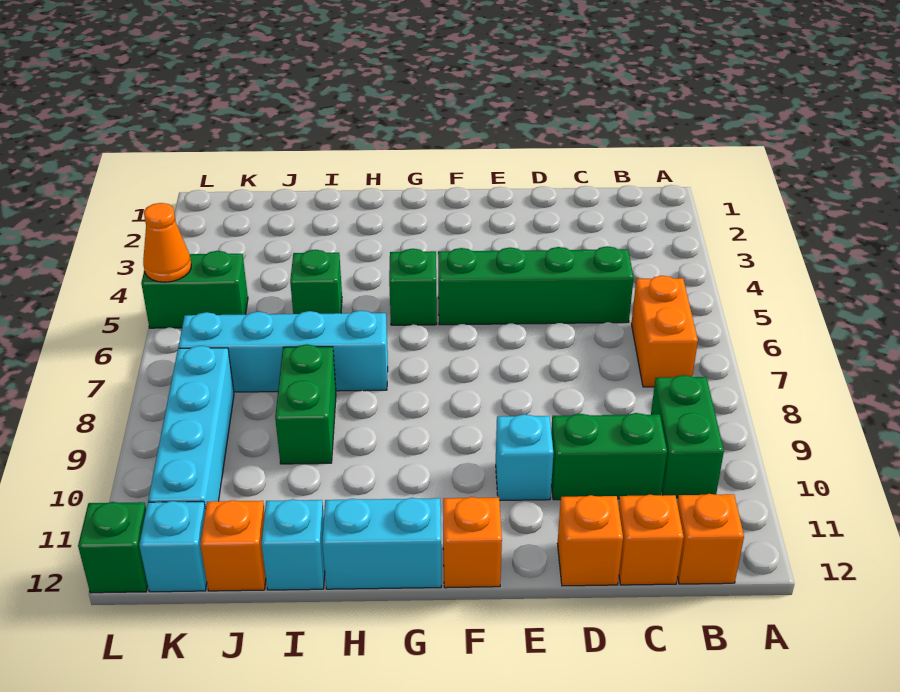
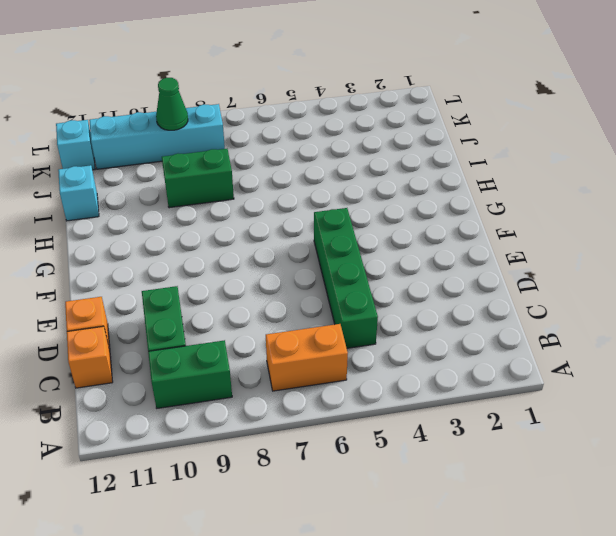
green 1x1 cone [156,78,188,130] -> none
none -> orange 1x1 brick [677,494,744,584]
none -> cyan 1x1 brick [496,414,553,500]
none -> orange 1x1 brick [443,497,502,588]

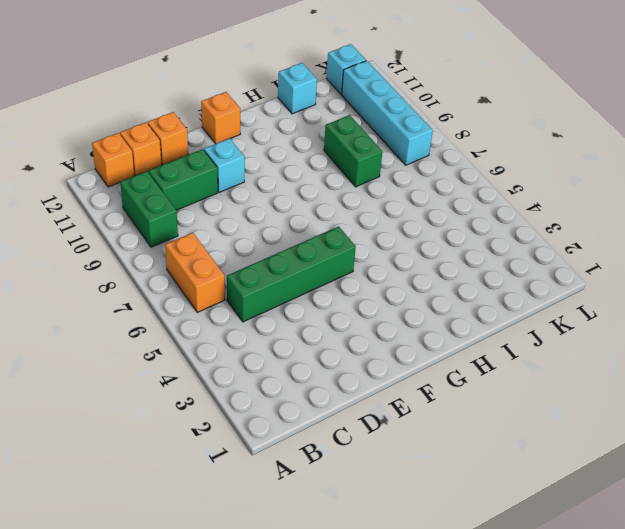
none -> green 1x1 brick [389,249,437,325]
none -> cyan 1x2 brick [322,498,441,589]
none -> cyan 1x4 brick [178,311,388,392]

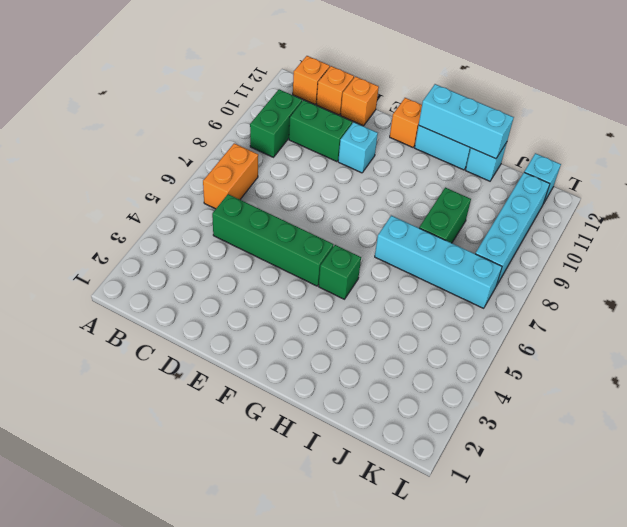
cyan 1x3 brick [419,84,514,159] -> none
none -> green 1x1 brick [290,250,342,314]
none -> orange 1x1 brick [200,500,266,591]
none -> green 1x2 brick [141,251,248,328]

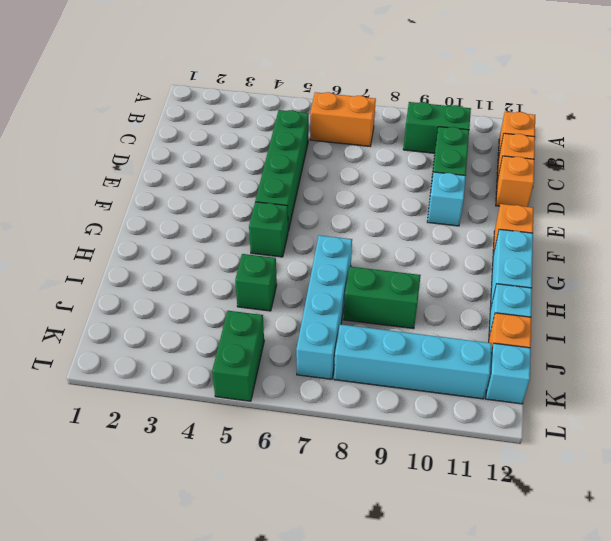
none -> green 1x1 brick [78,502,148,593]
none -> orange 1x1 cone [143,203,191,282]

